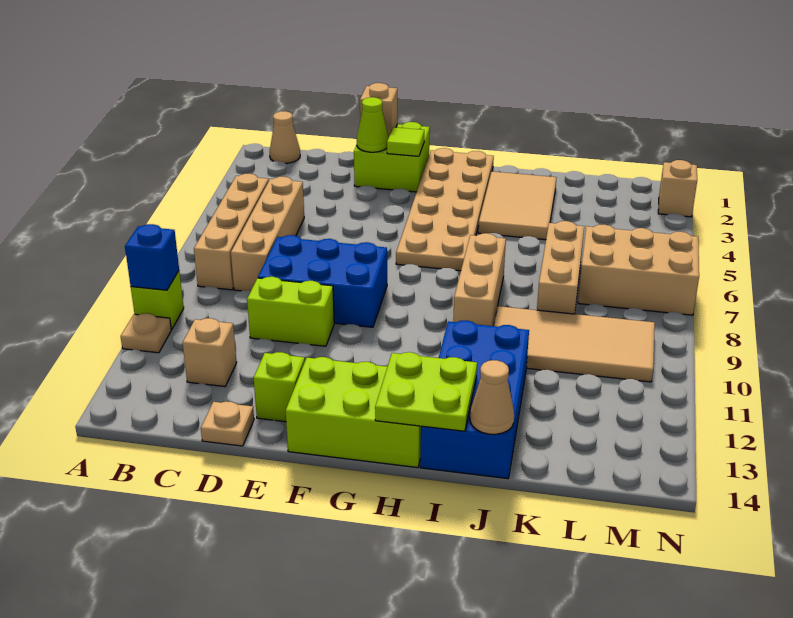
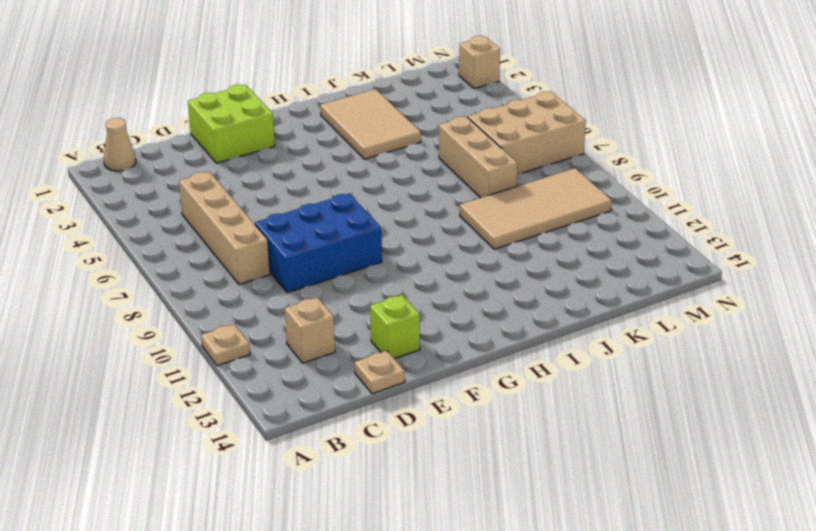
none -> lime 1x1 brick [131,271,184,329]
none -> tan 1x4 brick [194,174,269,290]
none -> lime 1x2 brick [247,277,334,346]

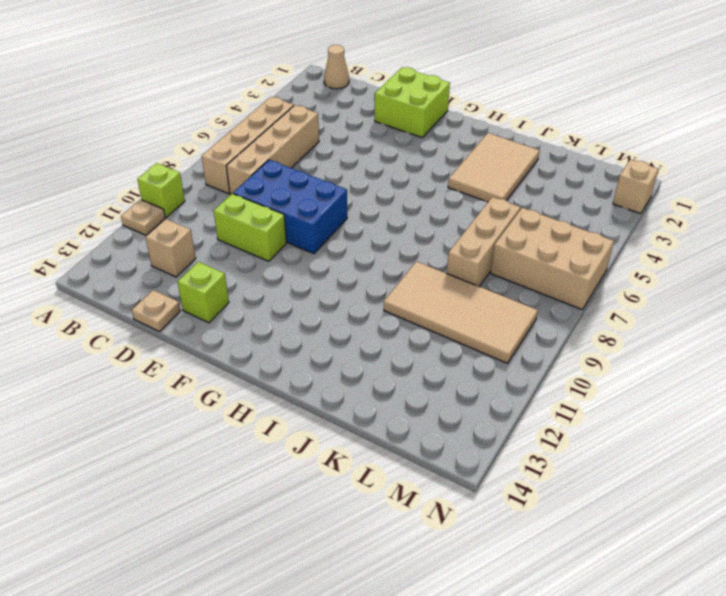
none -> lime 2x3 brick [286,357,421,468]
none -> tan 2x6 plate [396,148,494,271]
none -> tan 1x3 brick [453,233,506,326]

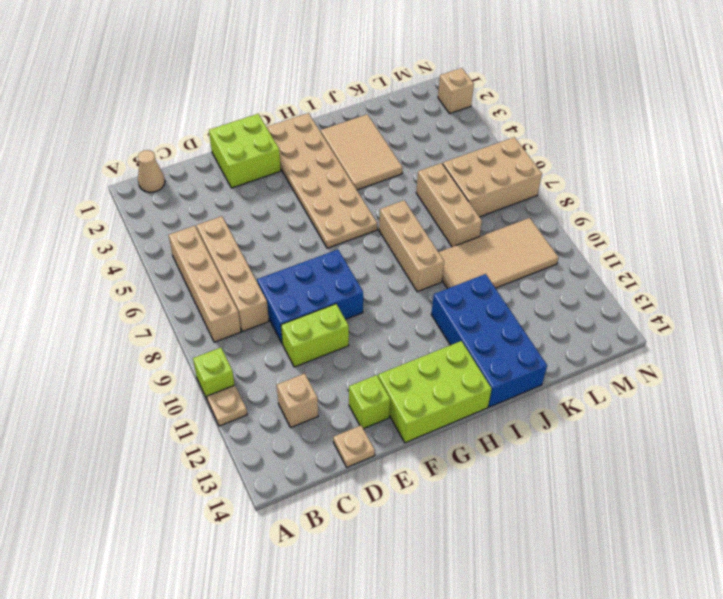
none -> blue 1x1 brick [125,224,179,290]
none -> tan 1x1 brick [360,83,397,137]
none -> lime 1x1 cone [357,97,389,152]

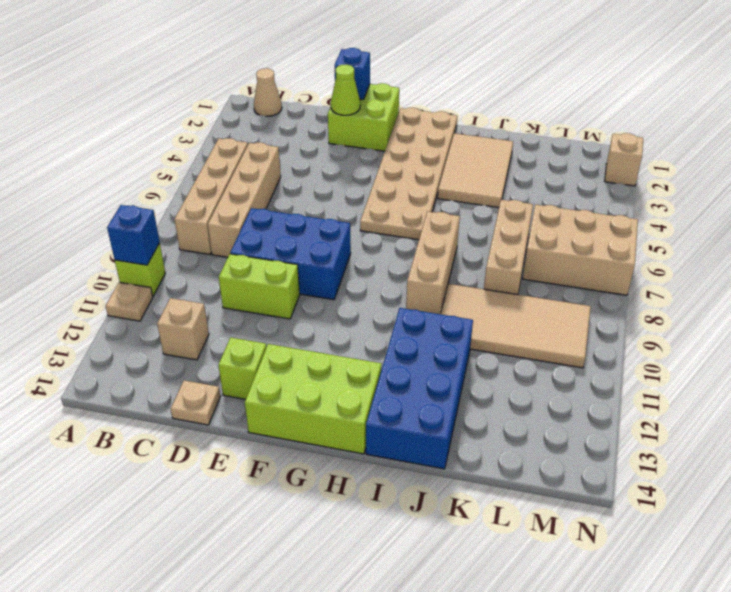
blue 1x1 brick [335,48,370,100] -> tan 1x1 brick [360,83,397,137]
none -> lime 1x1 tile [387,127,424,156]
none -> lime 2x2 plate [375,352,477,431]
none -> tan 1x1 cone [470,360,514,434]

